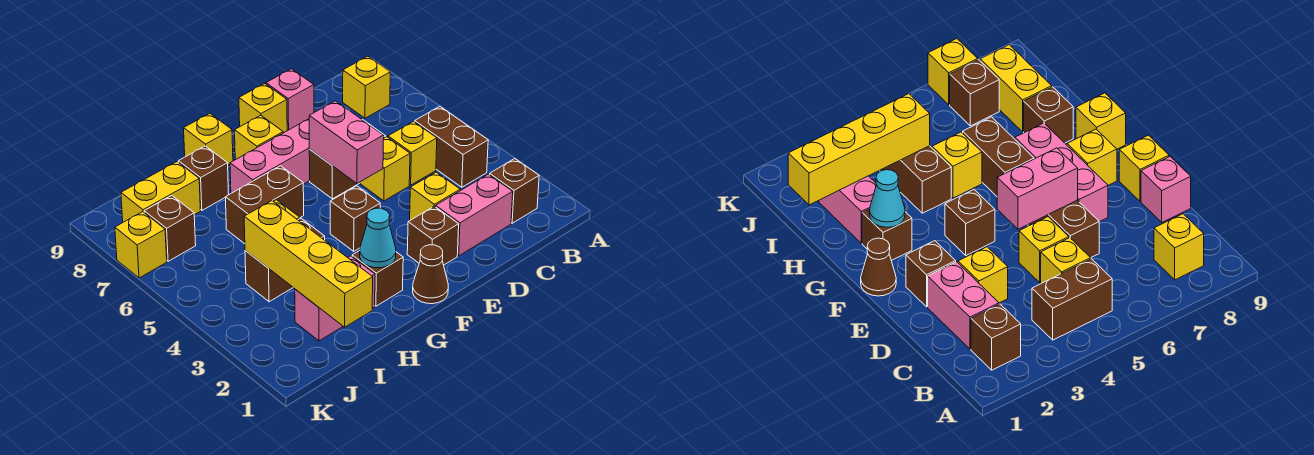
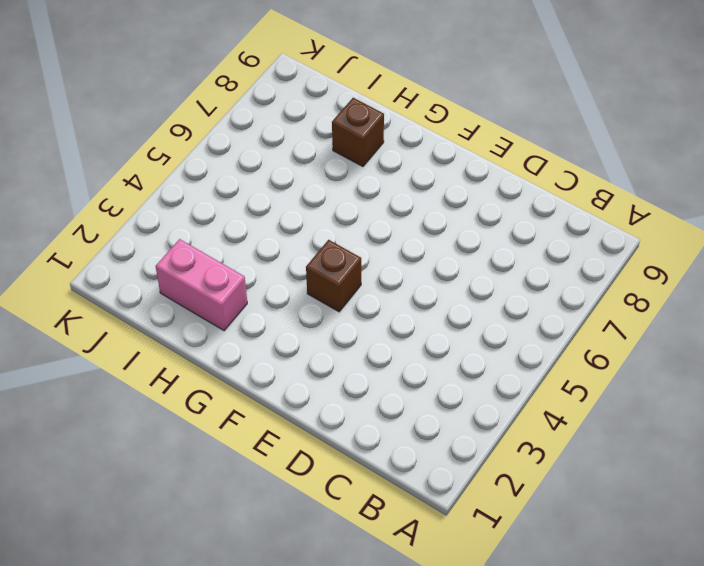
none -> brown 1x1 brick [490,159,539,223]
none -> brown 1x2 brick [415,106,488,187]
none -> yellow 1x1 brick [343,56,390,118]

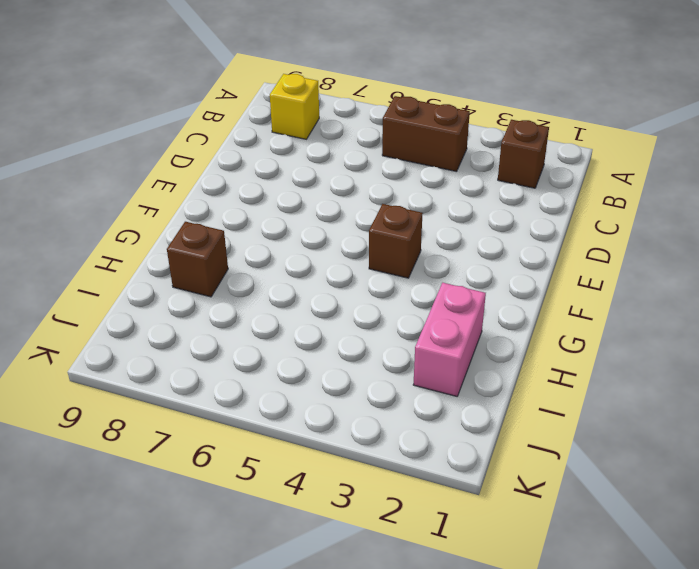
none -> pink 1x2 brick [436,174,513,256]
none -> yellow 1x1 brick [388,121,437,185]
none -> yellow 1x1 brick [410,172,460,220]

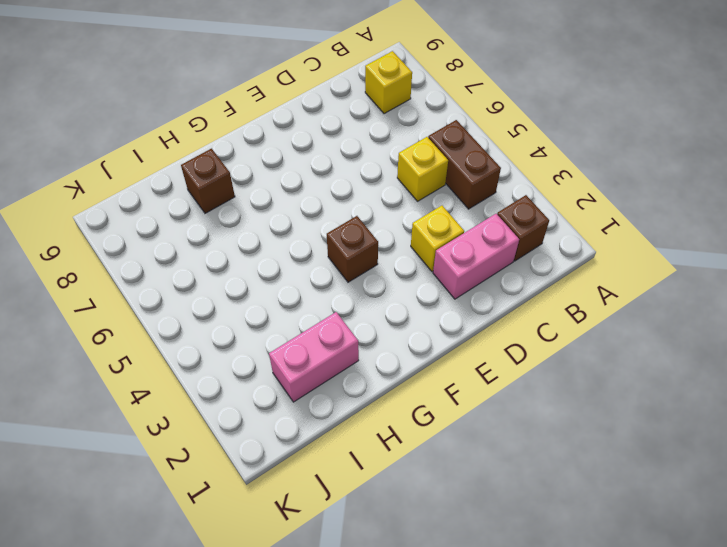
none -> yellow 1x1 brick [361,137,410,201]
none -> brown 1x2 brick [309,119,386,199]
none -> pink 1x1 brick [266,69,314,131]

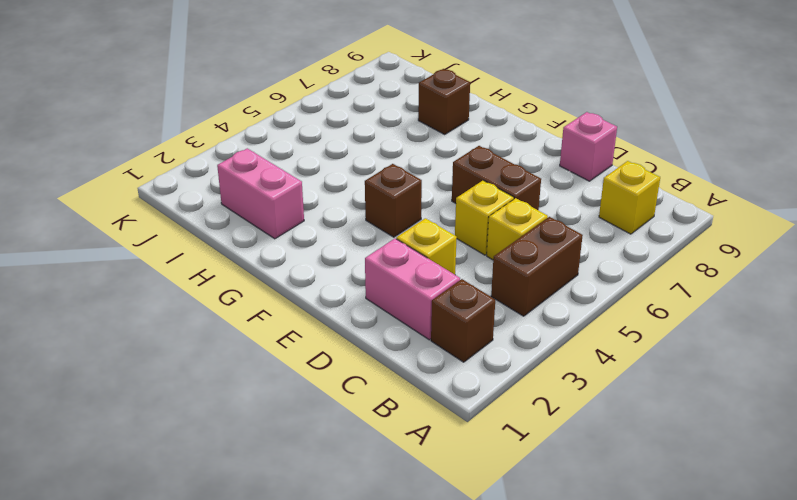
none -> brown 1x1 brick [407,206,459,265]
none -> pink 1x3 brick [230,119,310,193]
none -> yellow 1x1 brick [239,84,287,133]

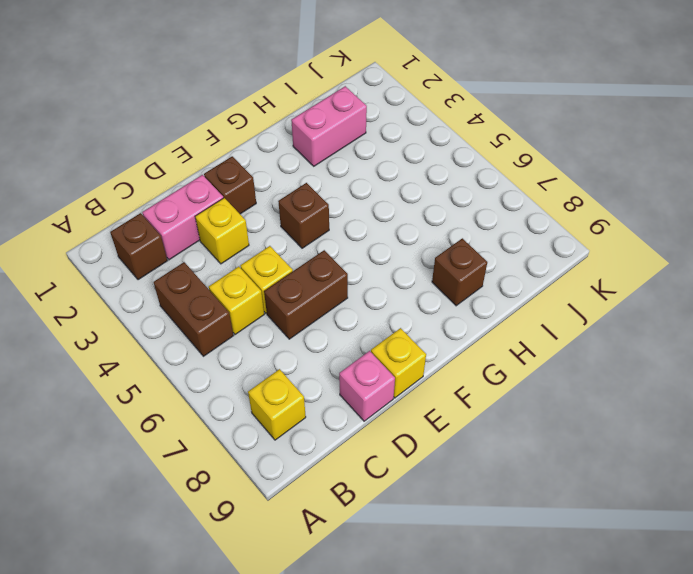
none -> pink 1x3 brick [230,119,310,193]
none -> brown 1x1 cone [413,245,448,304]
none -> yellow 1x1 brick [235,115,283,160]

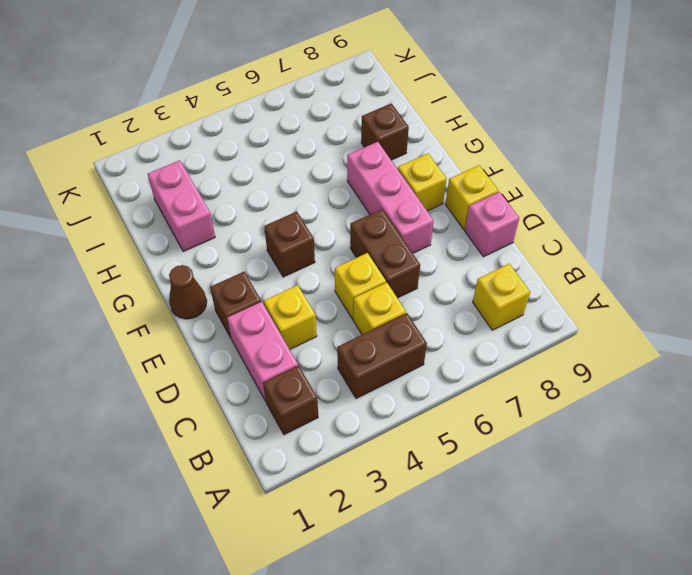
none -> brown 1x1 brick [352,251,403,306]
none -> brown 1x2 brick [226,166,304,244]
none -> yellow 1x1 brick [184,114,233,165]

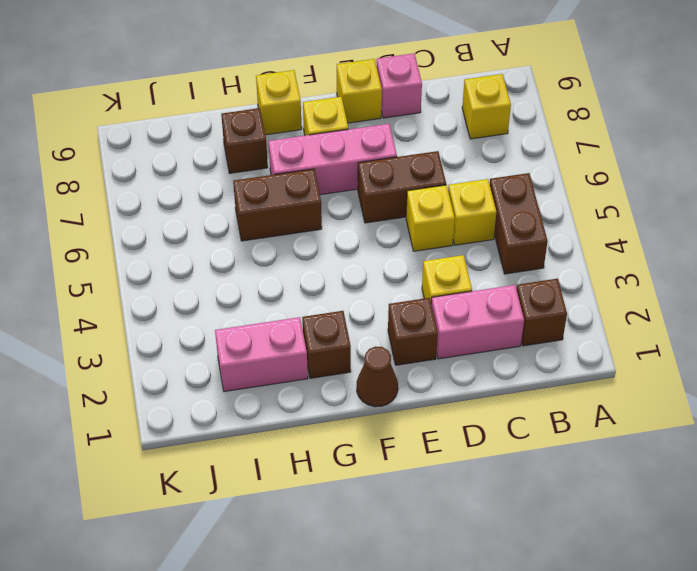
none -> brown 1x1 brick [330,186,380,251]
none -> brown 1x2 brick [245,218,325,302]
none -> yellow 1x1 brick [932,132,982,198]

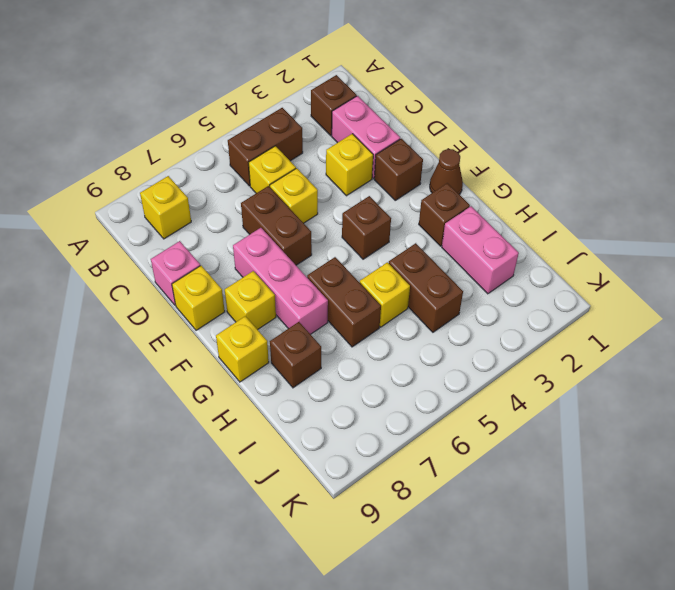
none -> yellow 1x2 brick [121,162,201,222]
none -> brown 1x1 brick [144,195,196,261]
none -> yellow 1x1 brick [115,212,167,278]

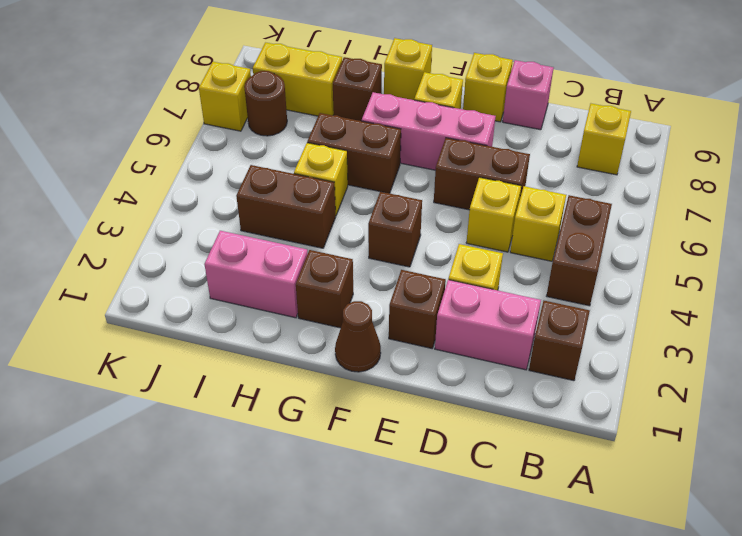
brown 1x1 round brick [244,71,287,136] -> brown 1x1 brick [144,195,196,261]
none -> pink 1x2 brick [309,101,384,183]
none -> cyan 1x1 cone [360,208,396,268]
none -> yellow 1x4 brick [244,201,373,327]

